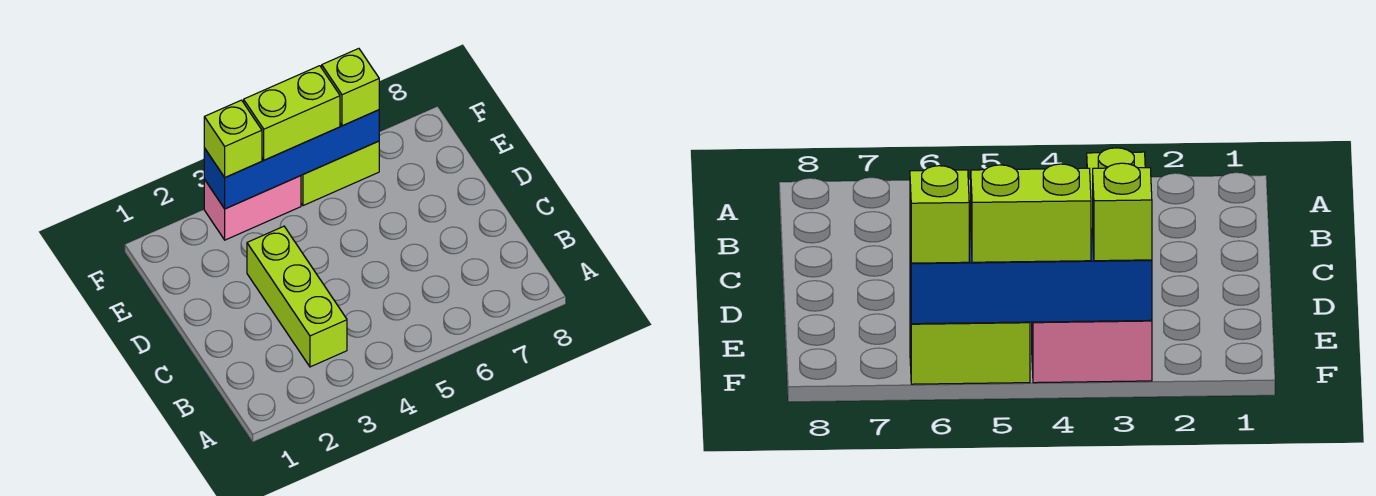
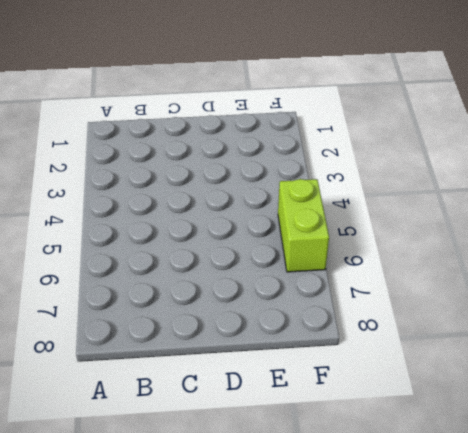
none -> lime 1x3 brick [247,226,347,367]
none -> pink 1x2 brick [204,176,301,240]

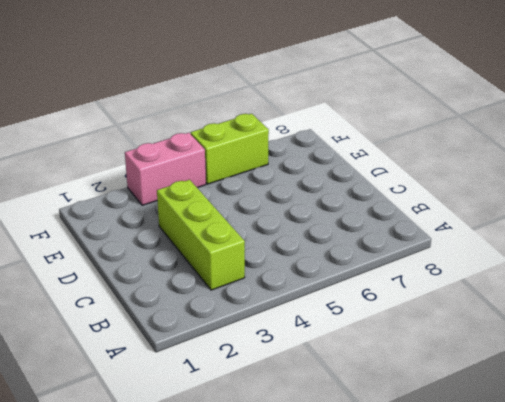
none -> blue 1x4 brick [204,110,379,209]
none -> lime 1x1 brick [204,100,262,177]

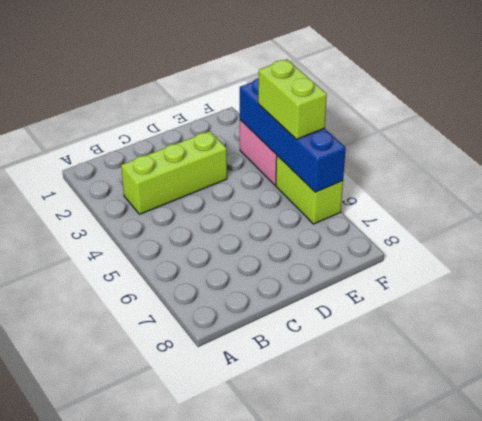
none -> lime 1x1 brick [204,100,262,177]
none -> lime 1x1 brick [322,48,379,126]

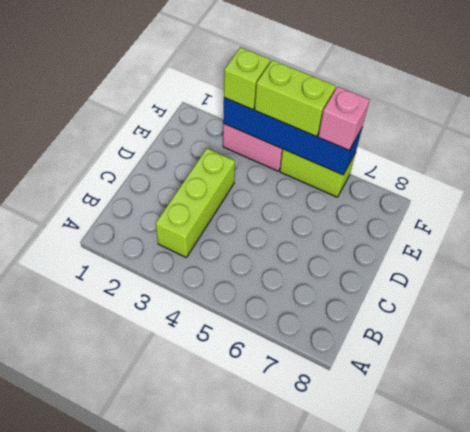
pink 1x1 brick [318,87,370,150] -> lime 1x1 brick [322,48,379,126]

